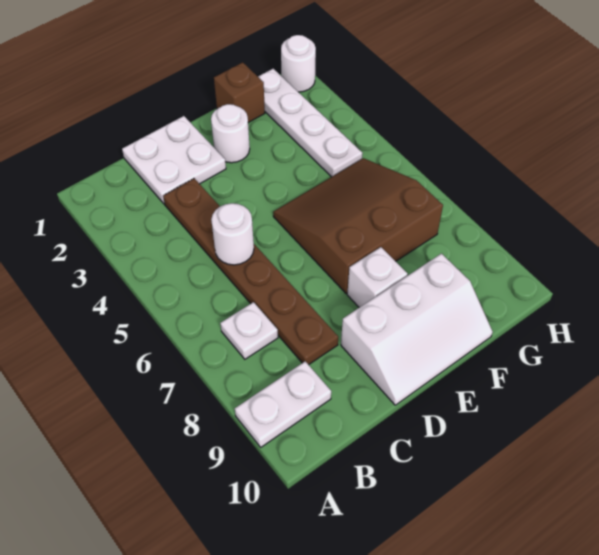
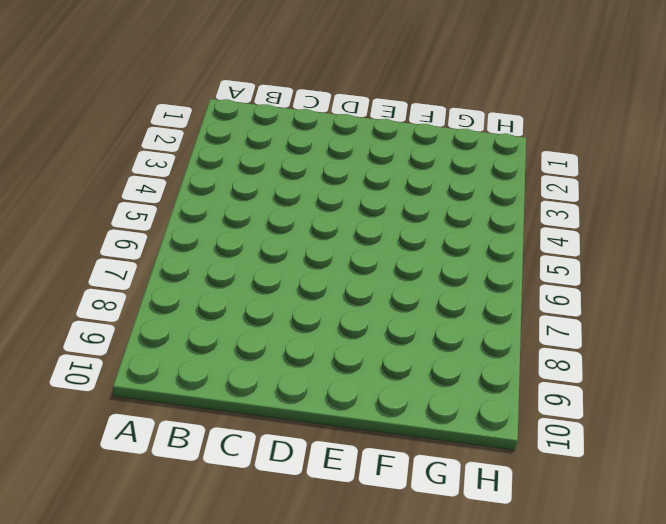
none -> white 1x2 plate [235,361,331,447]
none -> white 1x1 plate [220,302,278,359]
none -> white 2x2 plate [122,116,226,204]

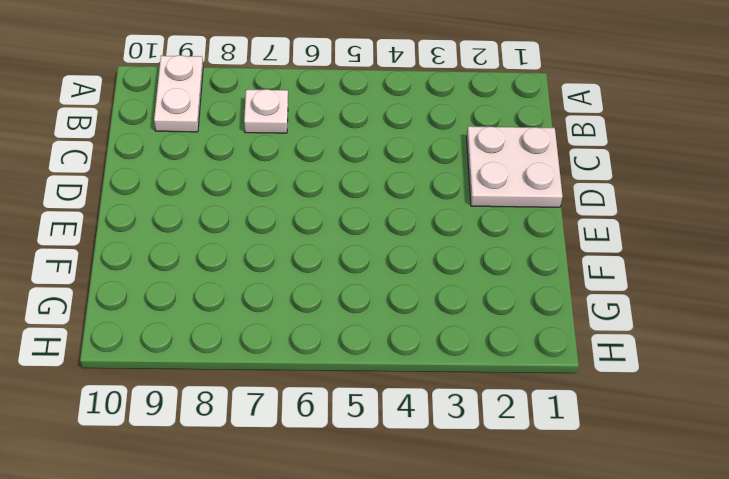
none -> brown 1x6 plate [163,178,338,365]
none -> white 2x3 slope [341,254,493,405]
none -> white 1x1 round brick [211,104,250,163]

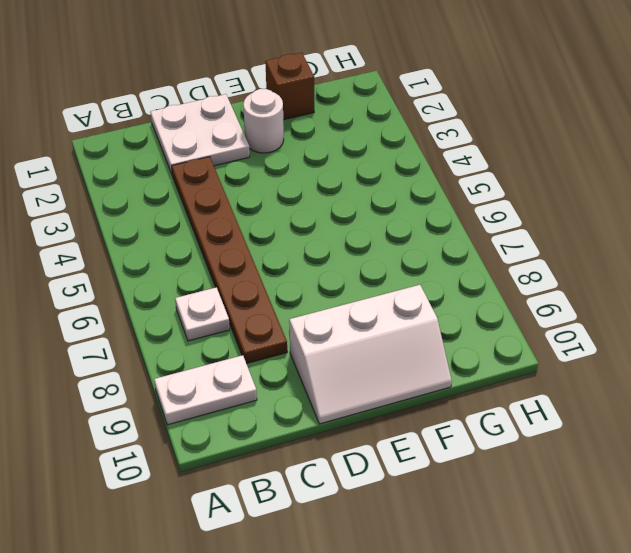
none -> brown 3x3 slope [273,158,443,294]
none -> white 1x1 brick [347,247,407,308]
none -> white 1x4 plate [258,69,362,177]

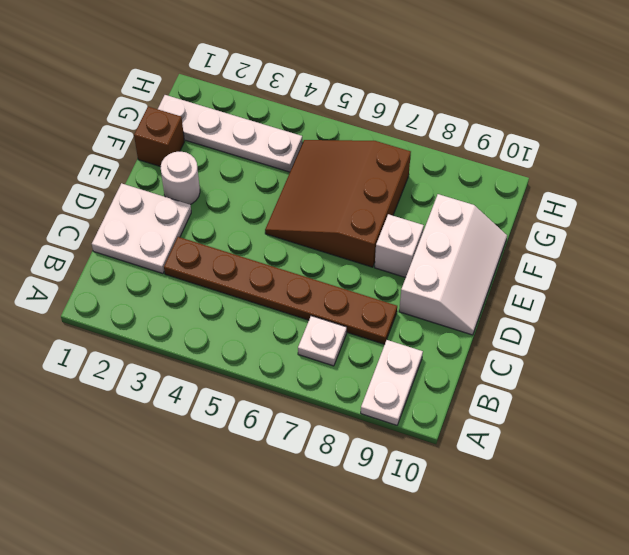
none -> white 1x1 round brick [281,35,316,92]
none -> white 1x1 round brick [211,203,254,265]

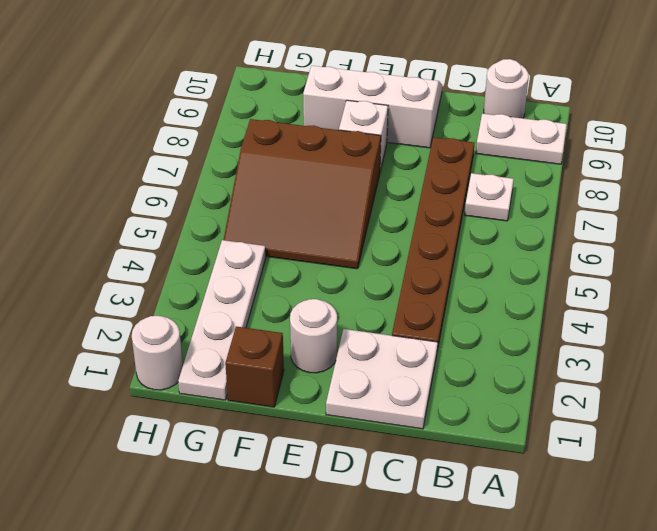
white 1x1 round brick [484,59,529,118] -> white 1x1 round brick moved to [211,203,254,265]

